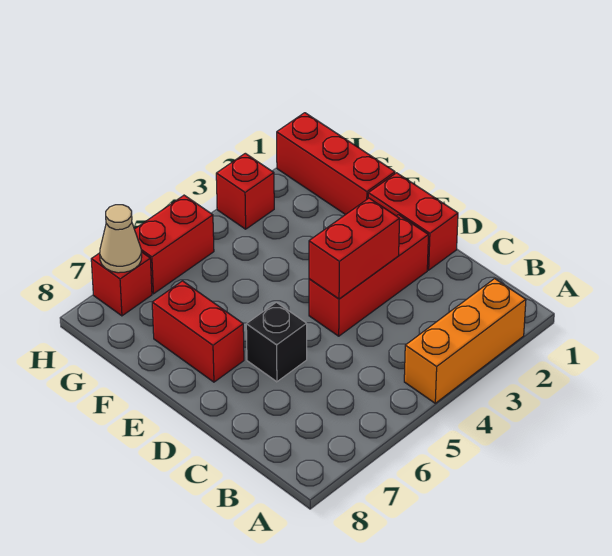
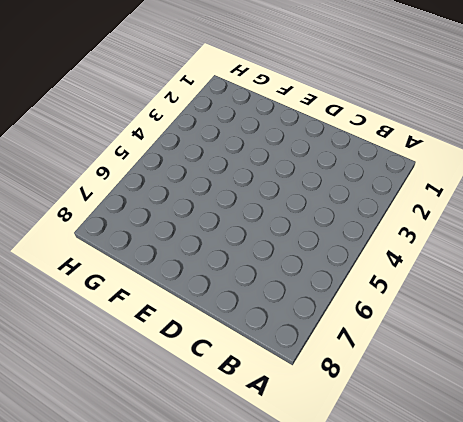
none -> orange 1x3 brick [404,279,526,403]
none -> red 1x2 brick [368,173,458,270]

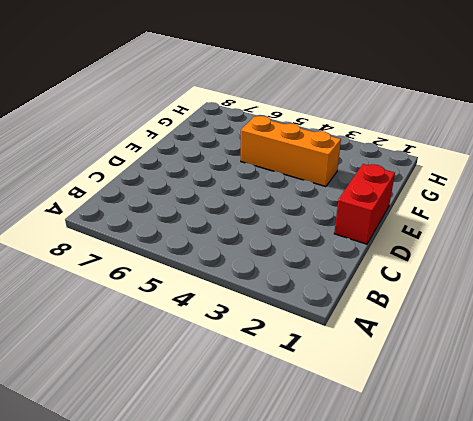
orange 1x3 brick [241,116,341,187] -> orange 1x3 brick moved to [404,279,526,403]
none -> red 1x3 brick [309,215,428,336]
none -> black 1x1 brick [246,302,307,382]

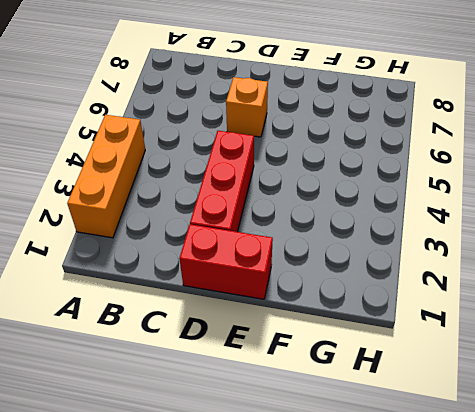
orange 1x1 brick [226,77,268,137] -> black 1x1 brick [246,302,307,382]
none -> red 1x2 brick [152,281,244,382]
none -> red 1x3 brick [277,113,395,215]

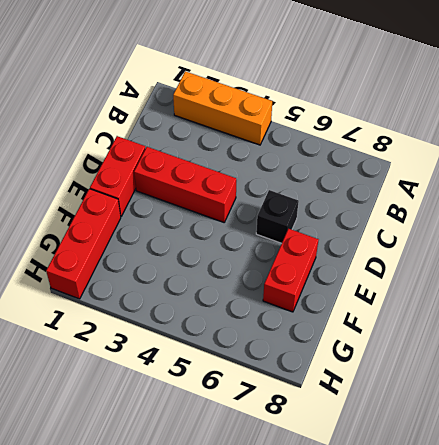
none -> red 1x1 brick [216,153,274,229]
none -> red 1x2 brick [134,195,214,294]

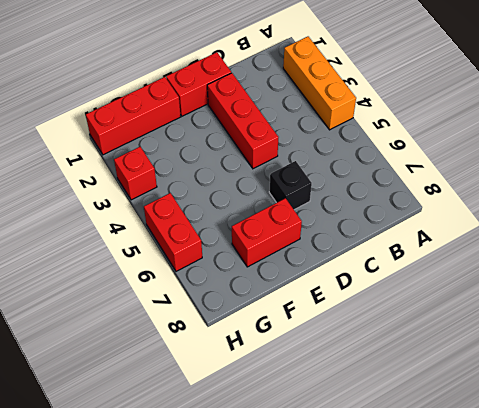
none -> red 1x1 brick [91,252,152,316]
none -> red 1x2 brick [309,198,400,299]

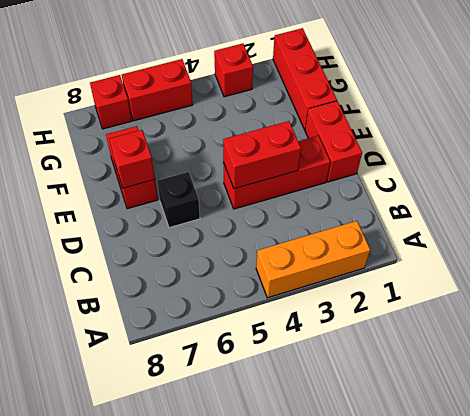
red 1x1 brick [109,130,155,188] -> none
none -> tan 1x1 cone [100,205,142,273]

